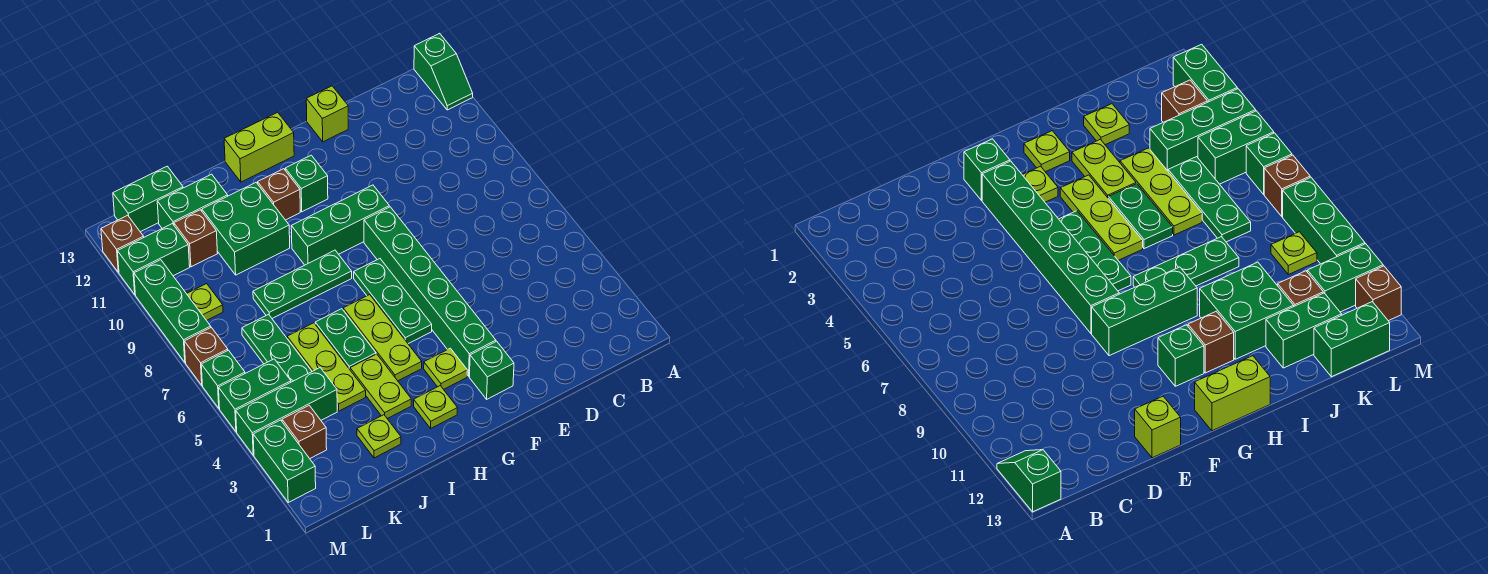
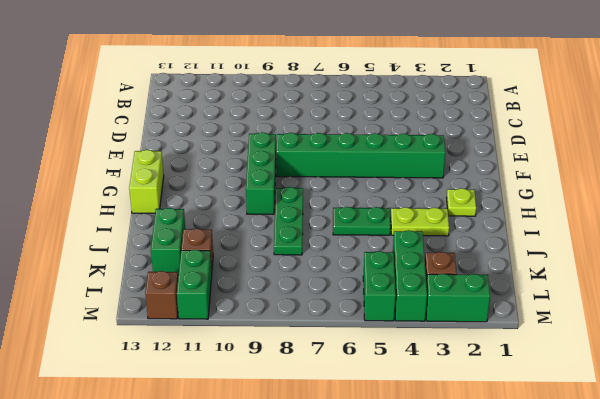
none -> green 1x2 slope [414,33,473,110]
none -> lime 1x1 brick [306,86,348,142]
none -> green 1x1 brick [469,341,514,399]
none -> lime 1x1 plate [424,348,467,389]

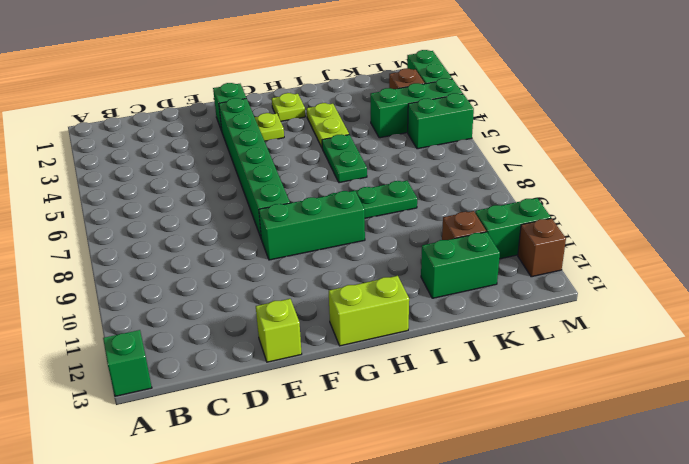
none -> green 1x3 plate [354,259,432,344]
none -> green 1x1 brick [285,155,328,212]
none -> lime 1x3 plate [343,295,422,381]
none -> brown 1x1 brick [258,169,300,220]

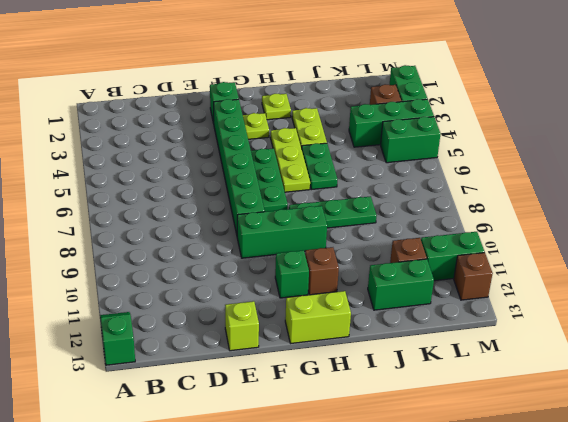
none -> green 2x2 brick [202,183,290,275]
none -> lime 1x1 plate [357,415,401,458]
none -> lime 1x3 plate [287,323,366,411]
none -> green 1x3 plate [242,314,312,382]

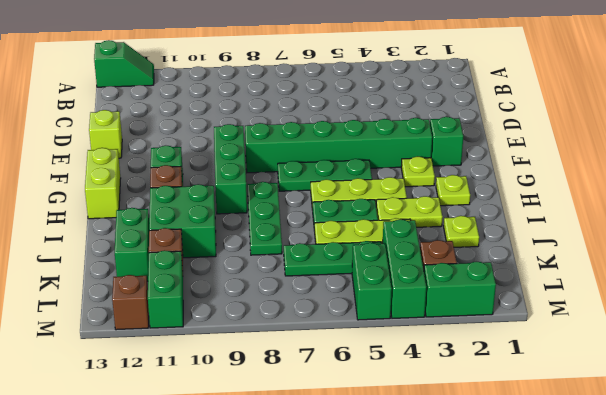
none -> green 1x2 brick [113,166,183,232]
none -> lime 1x1 plate [187,284,223,320]
none -> green 1x1 brick [201,350,245,408]
none -> brown 1x1 brick [184,327,228,385]

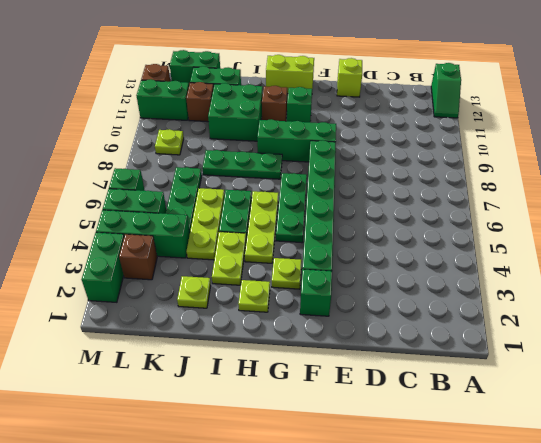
none -> brown 1x1 brick [184,327,228,385]
none -> green 1x3 brick [134,260,211,362]

